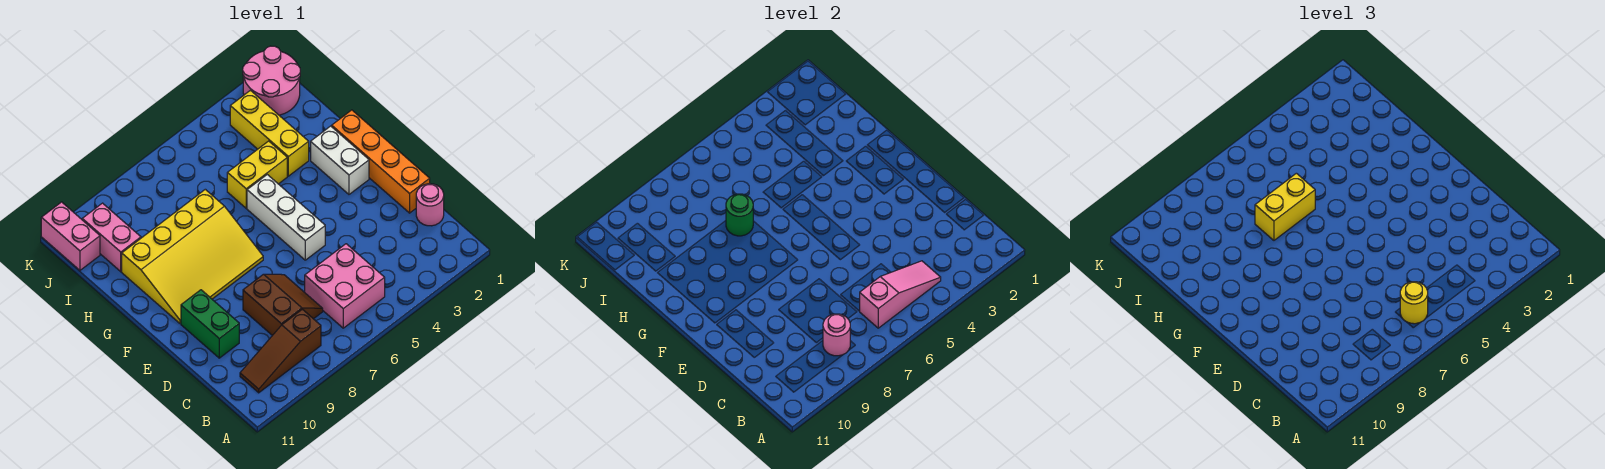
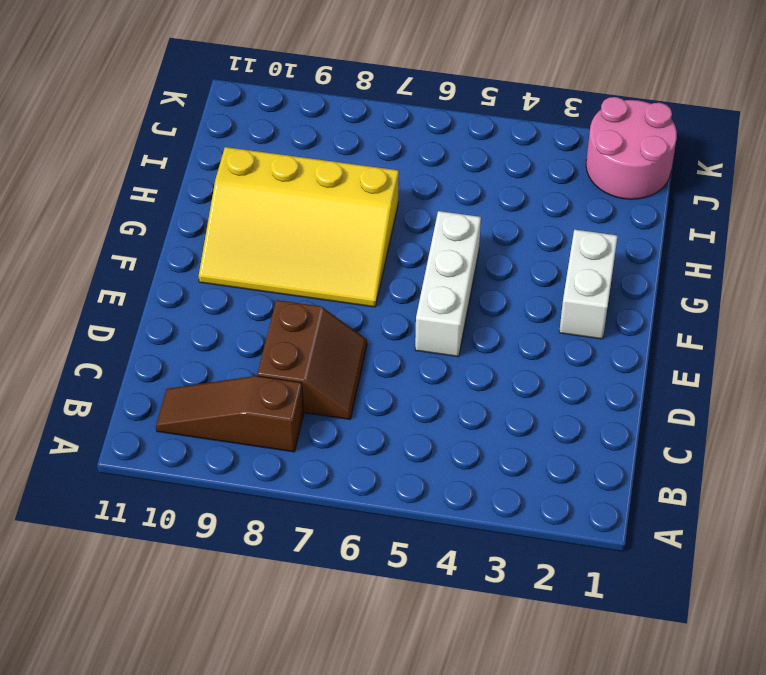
none -> pink 2x2 brick [305,244,385,328]
none -> pink 1x1 round brick [416,184,444,226]
none -> orange 1x4 brick [332,110,430,213]

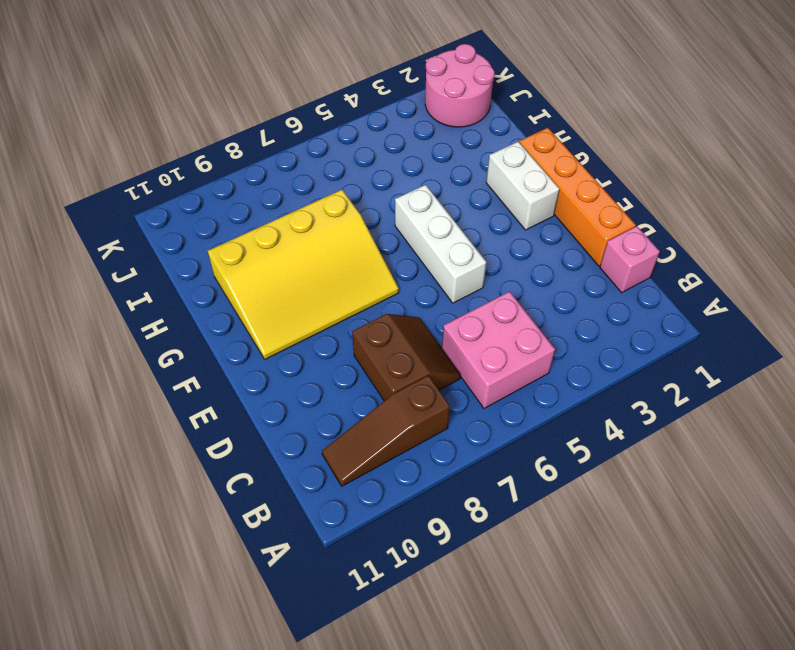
pink 1x1 brick [600,226,660,293] -> pink 1x1 round brick [416,184,444,226]
none -> green 1x2 brick [181,290,239,358]
none -> yellow 1x3 brick [230,90,309,176]
none -> yellow 1x2 brick [227,141,287,208]

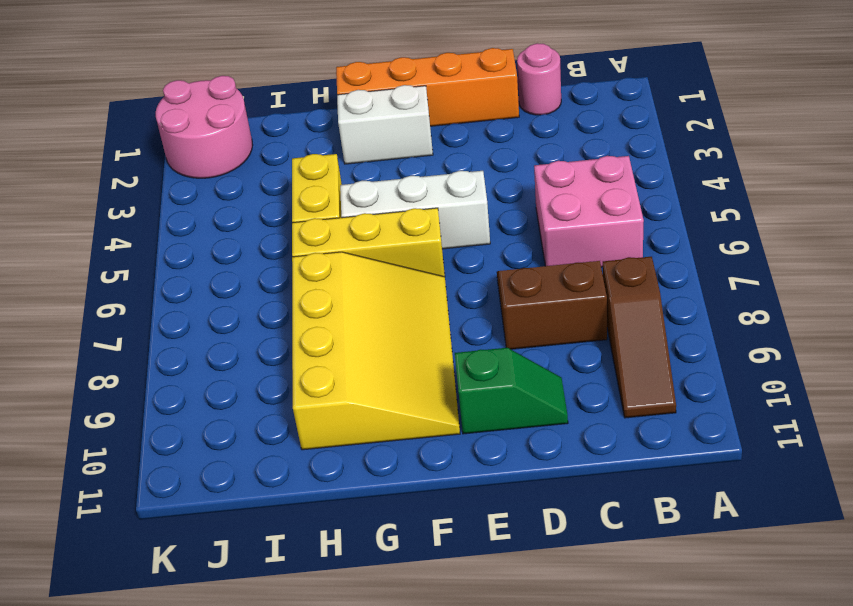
green 1x2 slope [455,348,568,434] -> green 1x2 brick [181,290,239,358]
yellow 1x3 brick [292,208,445,277] -> yellow 1x3 brick moved to [230,90,309,176]
none -> pink 1x2 brick [82,203,141,272]
none -> pink 1x2 brick [41,202,100,270]
none -> pink 1x3 slope [860,261,941,328]

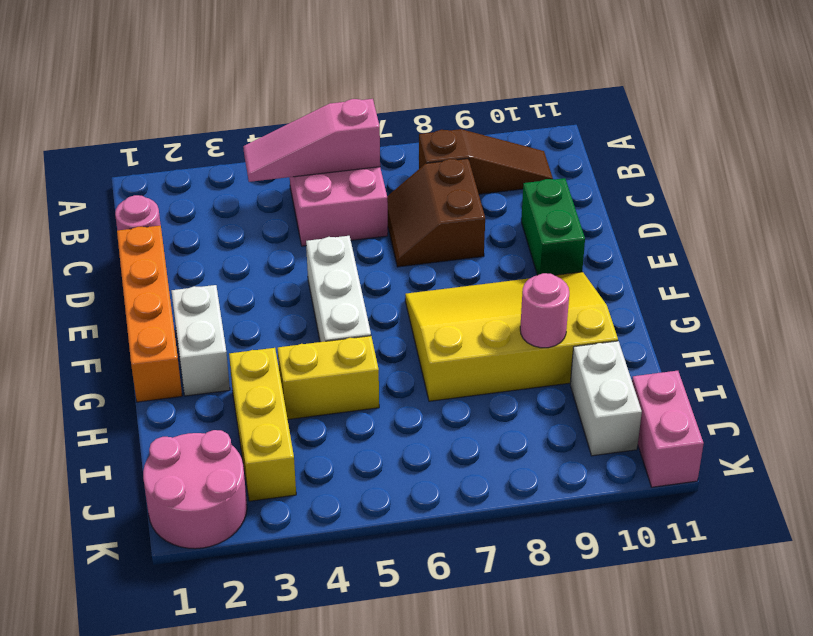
pink 1x1 round brick [520,273,569,348] -> pink 1x1 round brick moved to [823,314,850,356]
white 1x2 brick [570,341,642,456] -> pink 1x2 brick [82,203,141,272]
none -> green 1x1 round brick [726,194,753,236]
none -> yellow 1x1 round brick [1400,282,1428,324]
none -> yellow 1x2 brick [1255,173,1315,240]

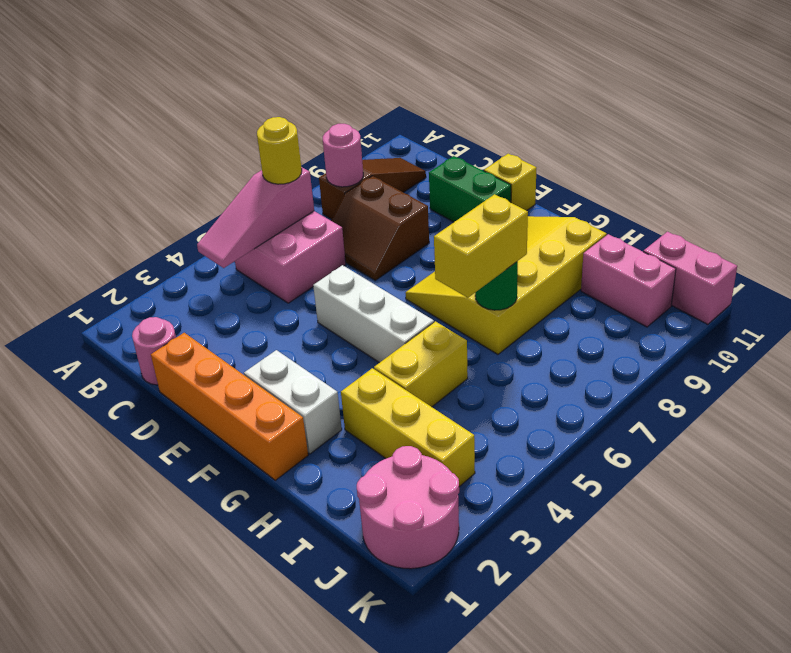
yellow 1x1 brick [484,154,536,211] -> none

